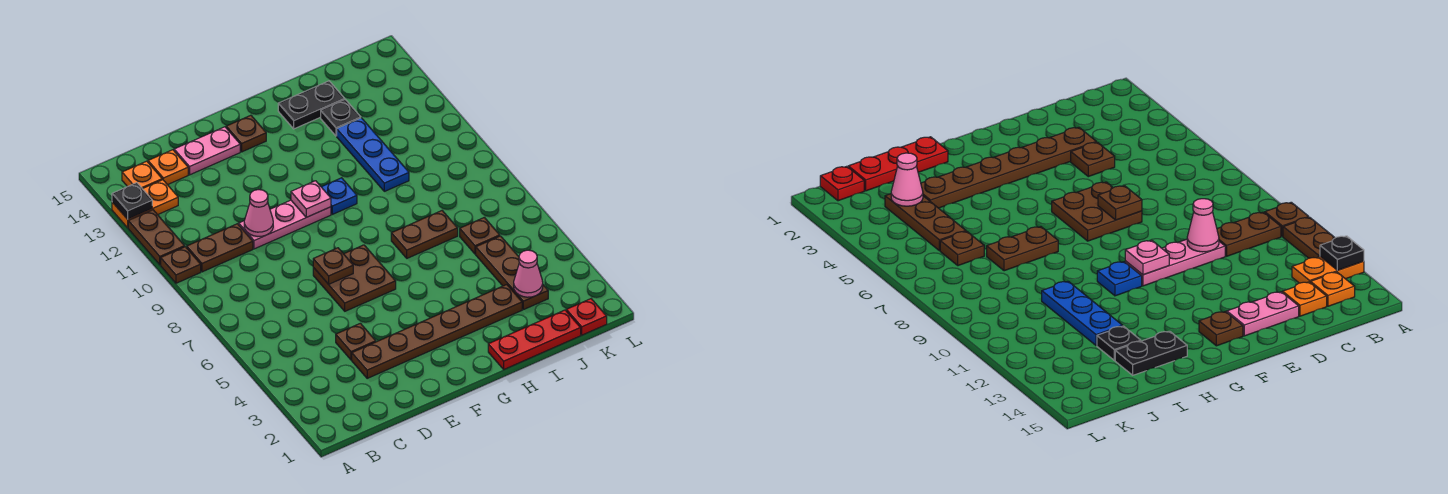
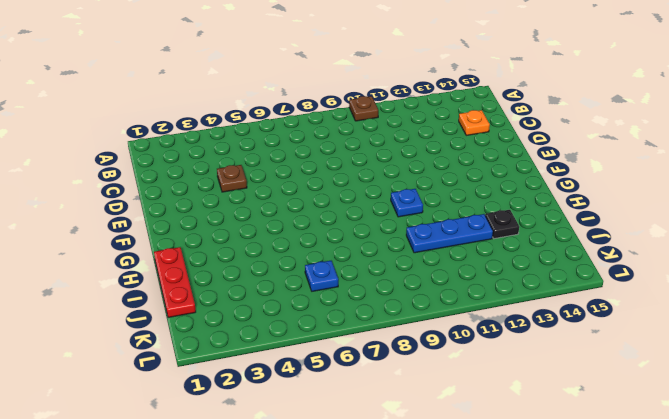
blue 1x1 plate [305,261,338,291] -> brown 1x1 plate [460,217,500,254]
none -> brown 1x2 plate [128,210,185,265]
none -> orange 1x2 plate [112,180,178,228]
none -> brown 1x2 plate [187,224,253,272]

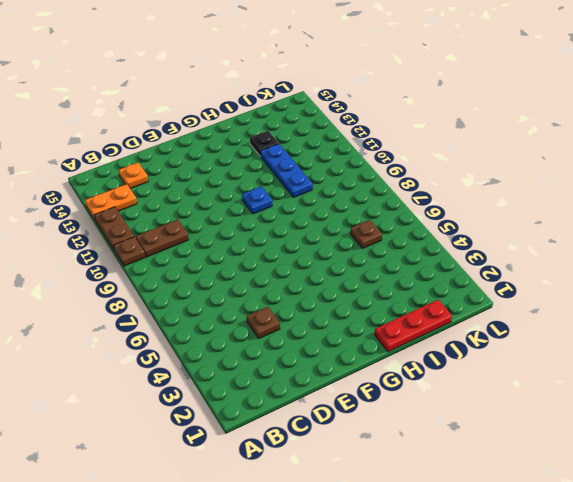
none -> orange 1x1 plate [122,161,162,189]
none -> brown 1x6 plate [352,285,522,378]
none -> pink 1x3 plate [239,200,331,249]

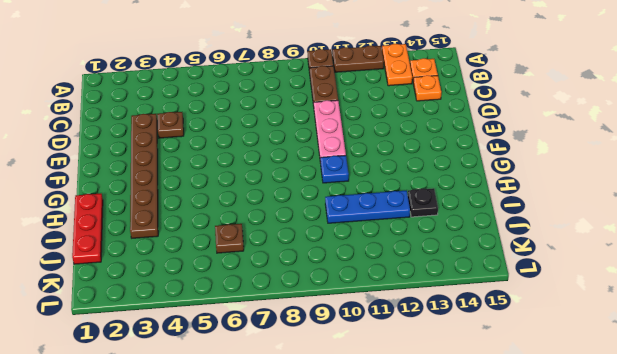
none -> pink 1x2 plate [174,127,240,175]
none -> brown 2x2 plate [313,245,396,311]
none -> brown 1x1 plate [226,115,266,152]

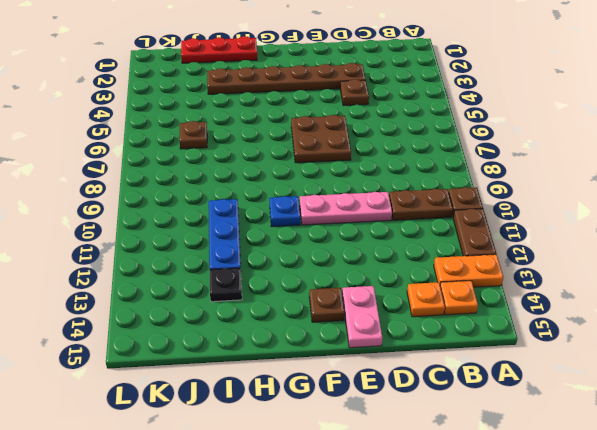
pink 1x2 plate [342,286,382,348] -> pink 1x2 plate turned to [174,127,240,175]
none -> brown 1x2 plate [391,211,458,258]
none -> black 1x2 plate [278,81,345,129]
none -> brown 1x3 plate [476,236,548,310]

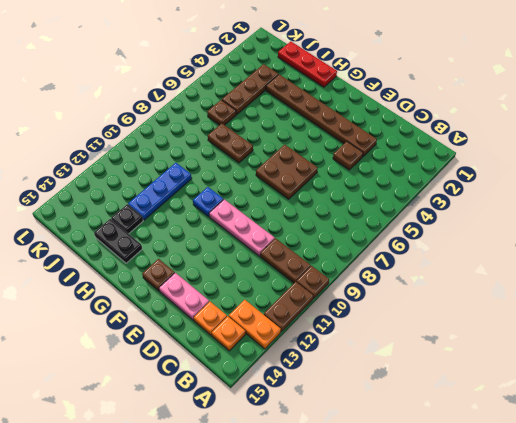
none -> red 1x1 plate [566,299,607,335]
none -> black 1x1 plate [112,183,152,219]
none -> pink 1x1 cone [244,190,273,236]

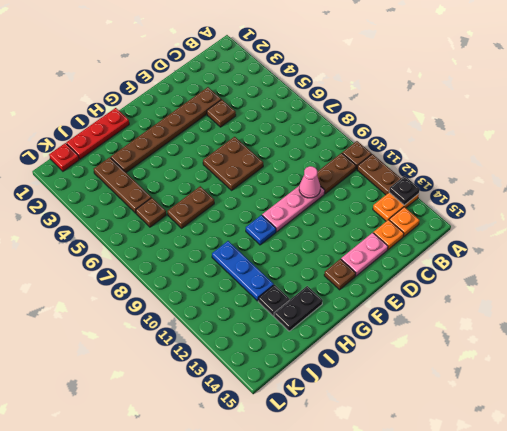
none -> brown 1x1 plate [313,248,353,284]
none -> pink 1x1 plate [291,181,331,217]
none -> pink 1x1 cone [514,250,543,297]

